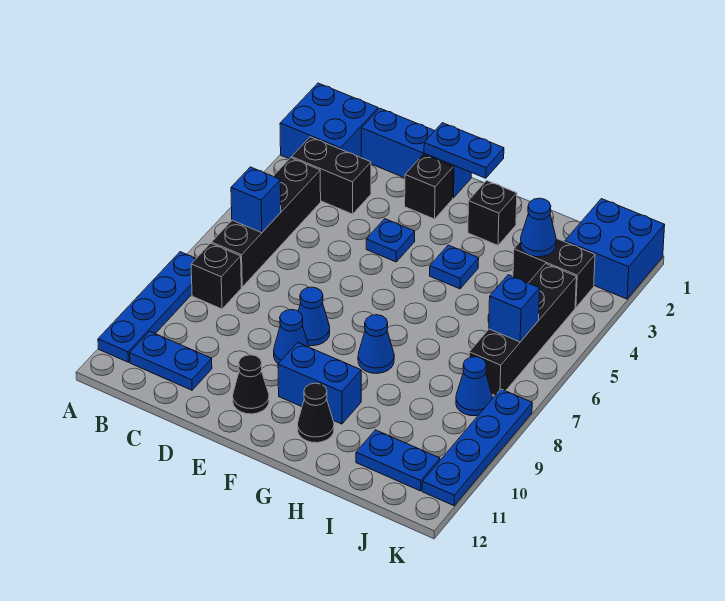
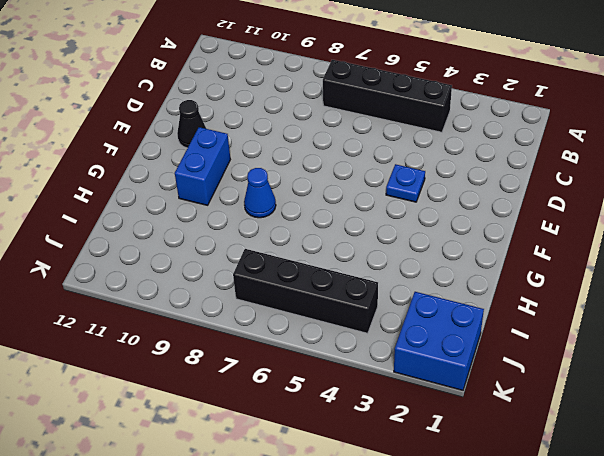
none -> blue 2x2 brick [280,83,378,159]
none -> blue 1x4 plate [98,252,196,362]
none -> black 1x2 brick [292,137,371,214]

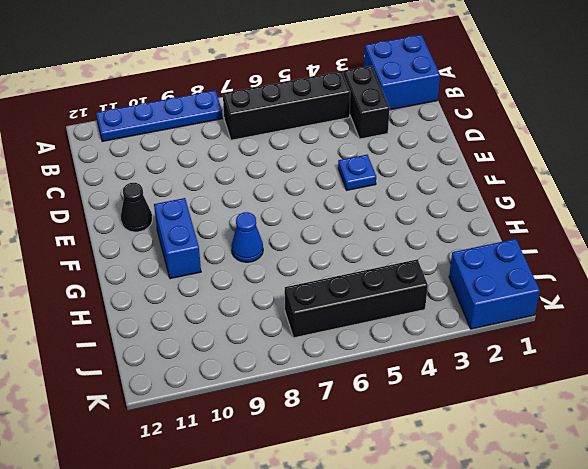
none -> black 1x1 brick [191,243,241,309]
none -> blue 1x2 plate [130,331,212,390]
none -> blue 1x3 brick [361,108,471,198]

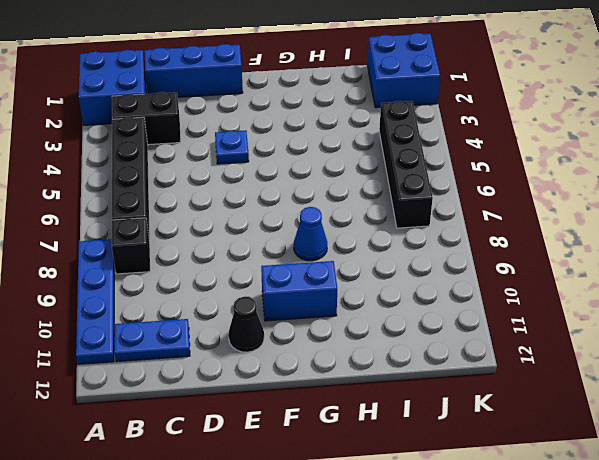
none -> black 1x1 brick [405,155,453,219]
none -> blue 1x1 cone [298,287,330,346]
none -> blue 1x1 cone [274,310,309,364]

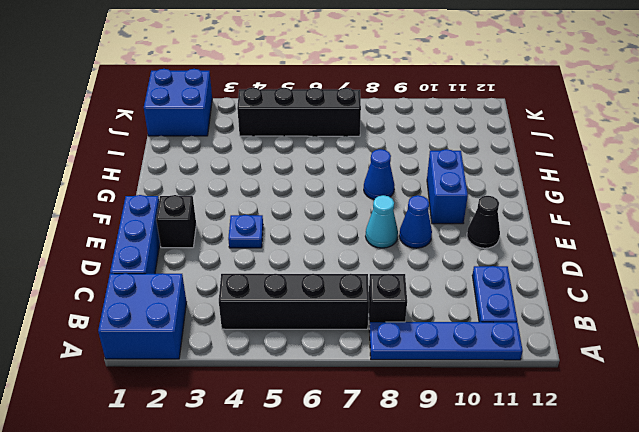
cyan 1x1 cone [366,195,398,248] -> blue 1x1 cone [298,287,330,346]
none -> black 1x2 brick [292,137,371,214]
none -> black 1x1 brick [468,181,517,245]
none -> blue 1x1 plate [430,245,479,289]

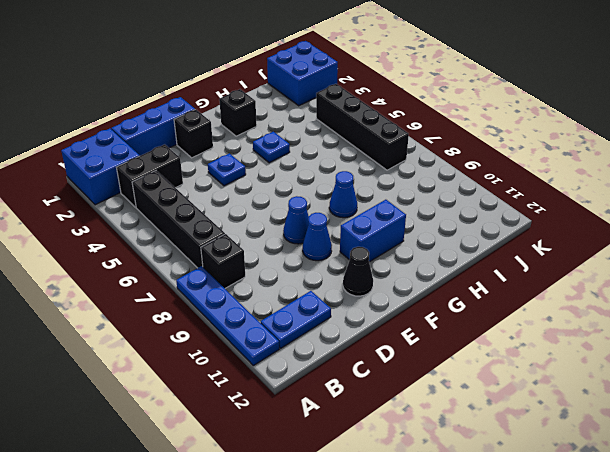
none -> black 1x1 cone [297,383,334,443]
none -> black 1x2 brick [513,238,595,307]
none -> blue 1x2 plate [356,430,440,491]

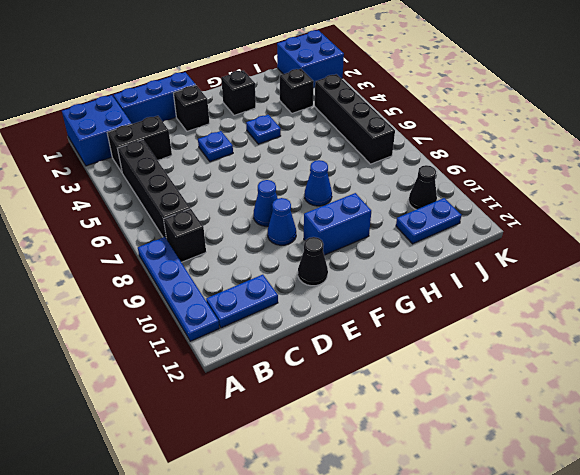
black 1x1 brick [280,69,314,113] -> black 1x2 brick [513,238,595,307]
black 1x1 cone [409,165,437,210] -> black 1x1 cone moved to [297,383,334,443]
none -> blue 1x1 cone [456,357,492,416]
none -> blue 1x4 plate [422,389,532,506]
none -> blue 1x1 brick [231,167,281,233]

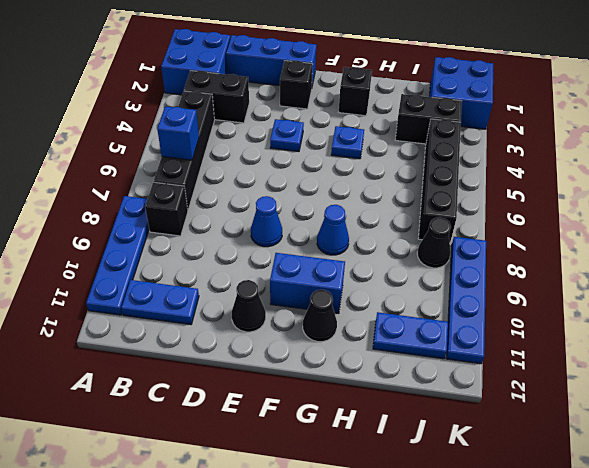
black 1x1 cone [417,217,451,268] -> blue 1x1 cone [456,357,492,416]
none -> blue 1x1 cone [274,310,309,364]
none -> blue 1x2 plate [424,123,504,178]
none -> blue 1x1 cone [520,198,556,257]

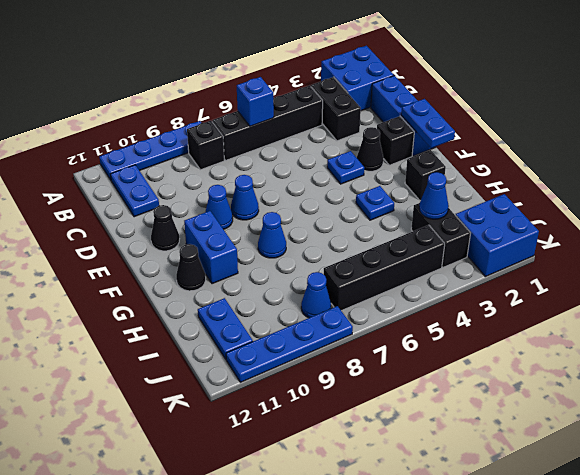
black 1x1 cone [357,127,383,171] -> none
none -> blue 1x1 brick [489,275,540,342]

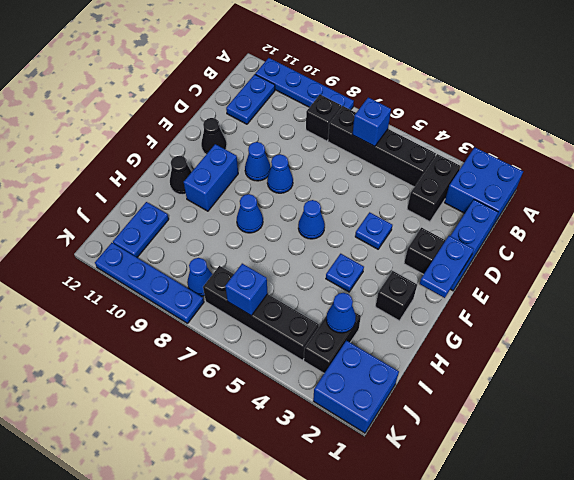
blue 1x1 cone [298,200,325,239] -> none

